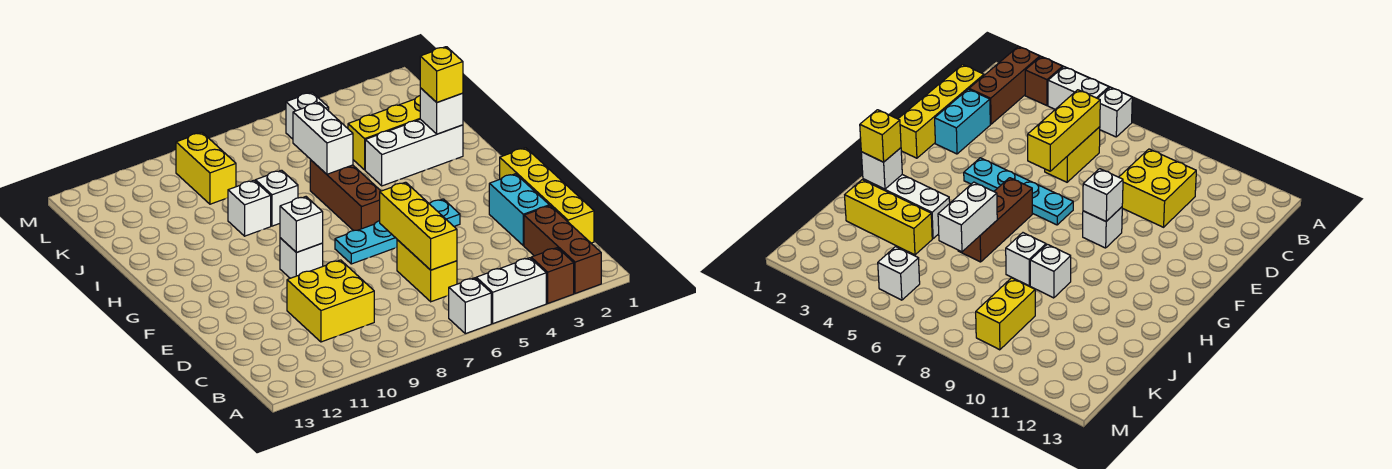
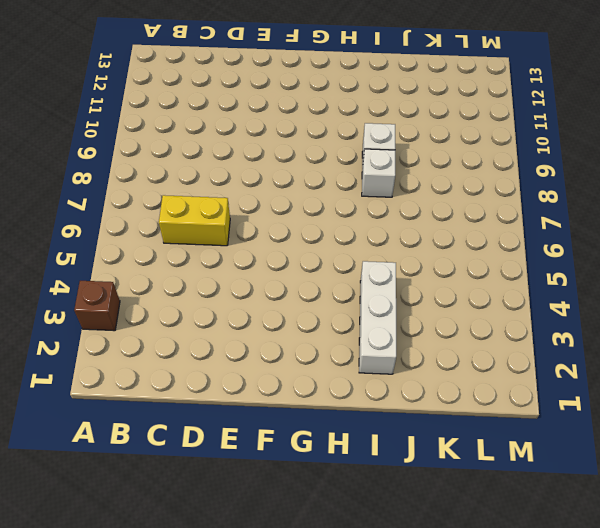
none -> brown 1x3 brick [524,206,601,293]
none -> white 1x2 brick [476,258,546,324]
none -> white 1x1 brick [449,278,491,334]

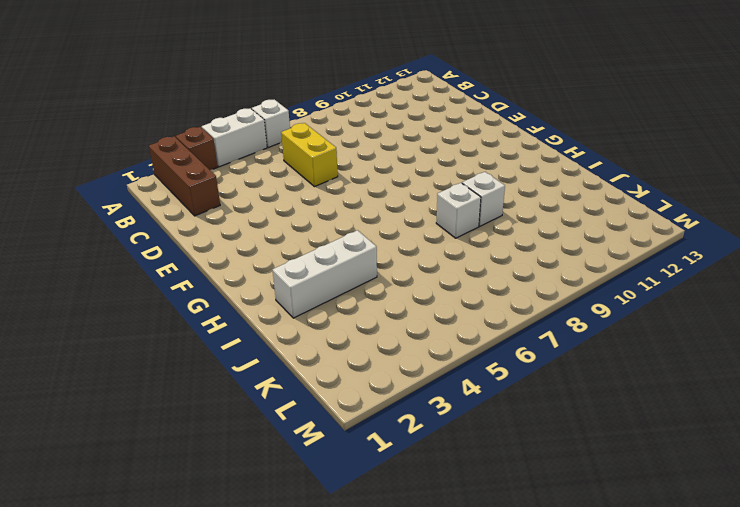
none -> yellow 1x4 brick [500,148,594,243]
none -> yellow 2x2 brick [287,260,374,342]
none -> cyan 1x2 brick [489,174,549,246]

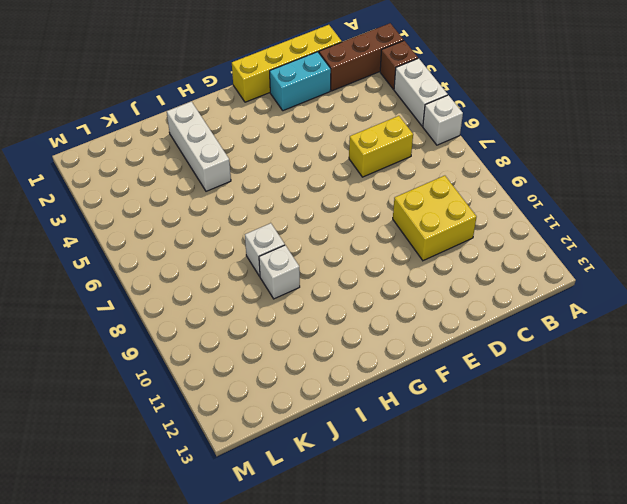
none -> cyan 1x4 plate [335,199,460,264]
none -> white 1x1 brick [280,238,323,278]
none -> brown 1x3 brick [310,160,380,231]

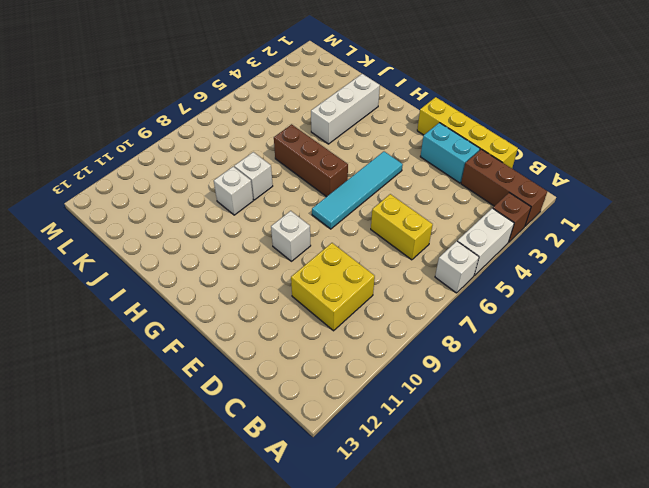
cyan 1x4 tile [312,152,403,229] -> cyan 1x4 plate [335,199,460,264]
none -> yellow 1x3 brick [348,96,420,170]
none -> yellow 1x2 brick [176,133,236,204]
none -> white 1x1 brick [286,92,329,139]

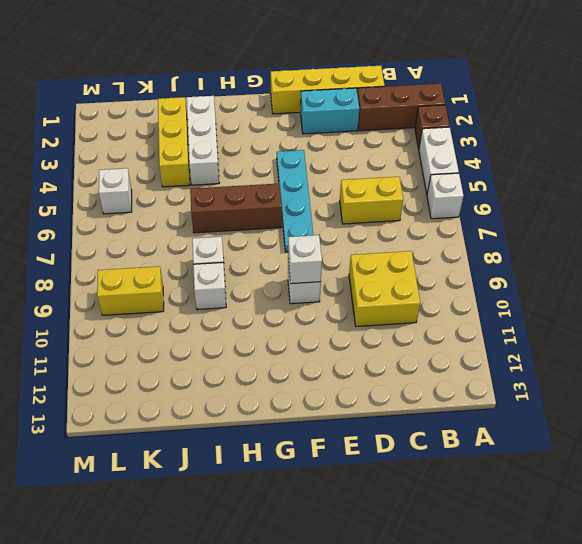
none -> yellow 1x3 brick [380,182,457,270]
none -> white 1x1 brick [420,88,463,134]
none -> white 1x2 brick [293,103,353,174]

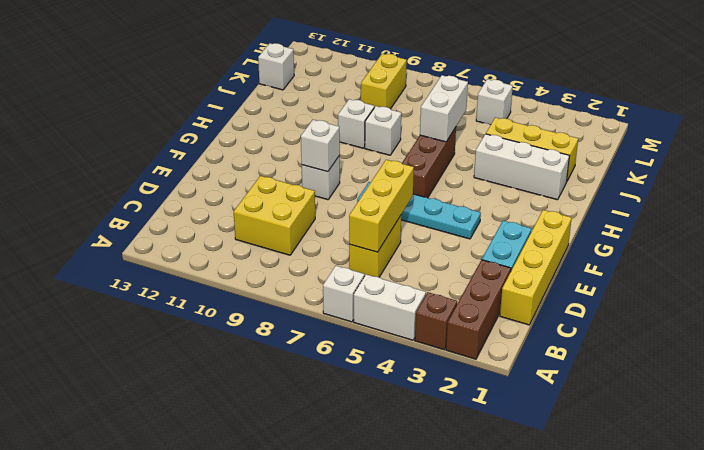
white 1x1 brick [258,43,294,90] -> white 1x1 brick moved to [420,88,463,134]
none -> yellow 1x1 brick [420,47,463,102]

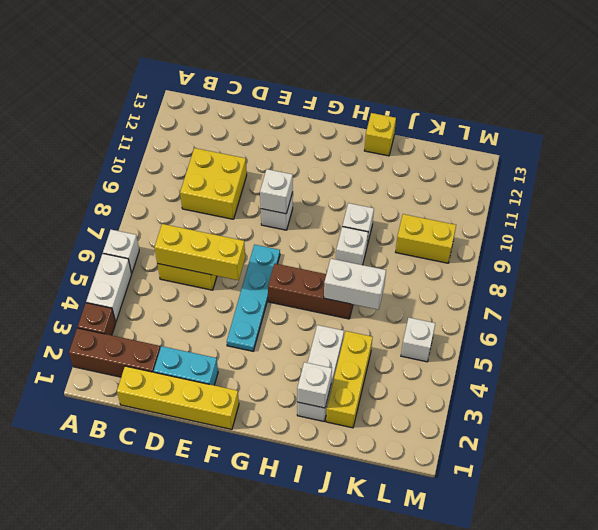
yellow 1x1 brick [364,113,396,156] -> yellow 1x1 brick moved to [420,47,463,102]

